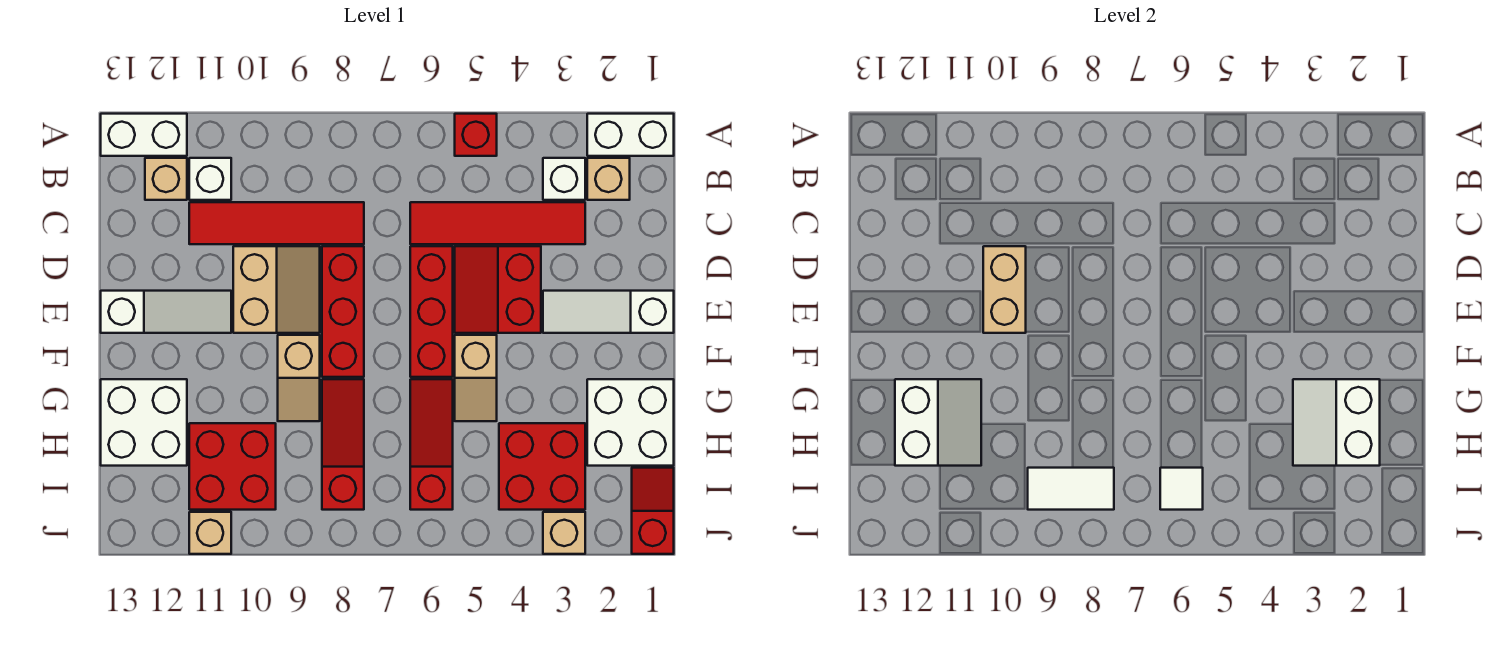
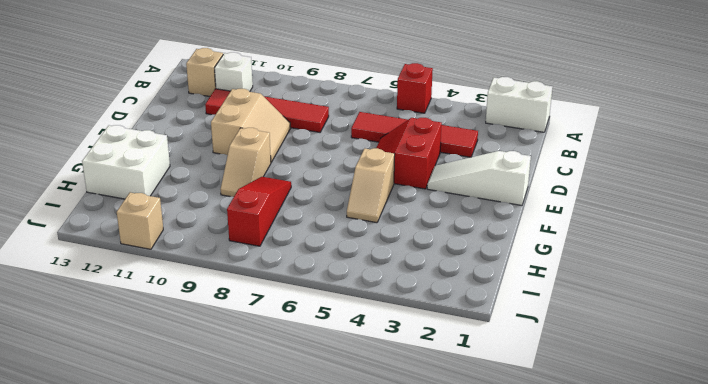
none -> white 1x2 brick [101,114,187,156]
none -> tan 1x1 brick [587,158,630,200]
none -> white 1x1 brick [543,158,585,200]
none -> red 1x3 brick [410,246,453,377]

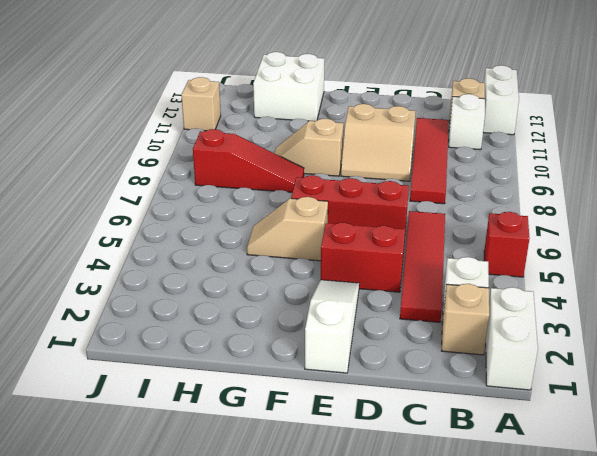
none -> red 1x3 brick [322,246,364,377]
none -> white 1x3 slope [101,291,231,333]
none -> white 2x2 brick [587,379,674,466]
none -> red 1x3 slope [410,379,453,510]

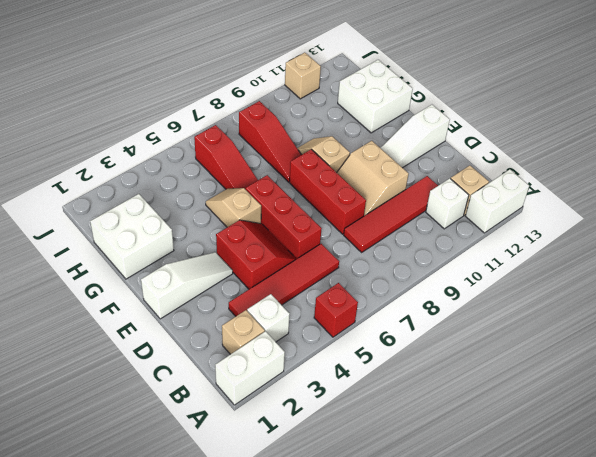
none -> red 2x2 brick [499,423,585,510]
none -> red 2x2 brick [189,423,276,510]
none -> red 1x2 slope [632,468,674,554]
none -> tan 1x1 brick [543,512,585,554]

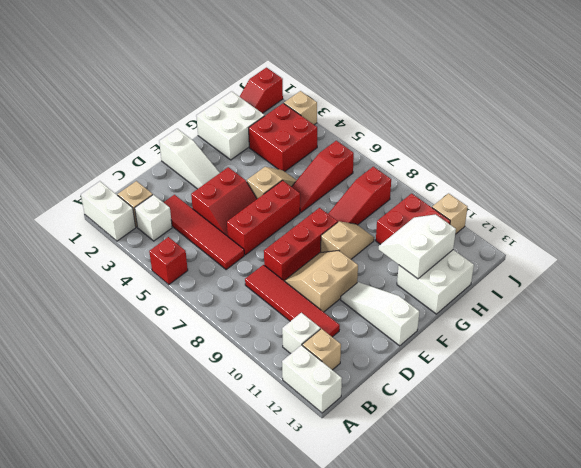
none -> tan 1x2 brick [983,246,1026,333]
none -> white 2x2 slope [1293,379,1380,466]
none -> white 1x1 tile [1160,468,1203,510]
none -> white 1x2 tile [1028,468,1114,510]

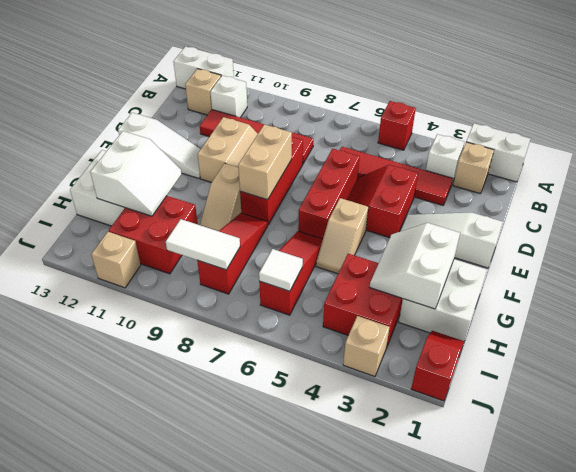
tan 1x2 brick [238,125,292,200] -> tan 1x2 brick moved to [983,246,1026,333]

